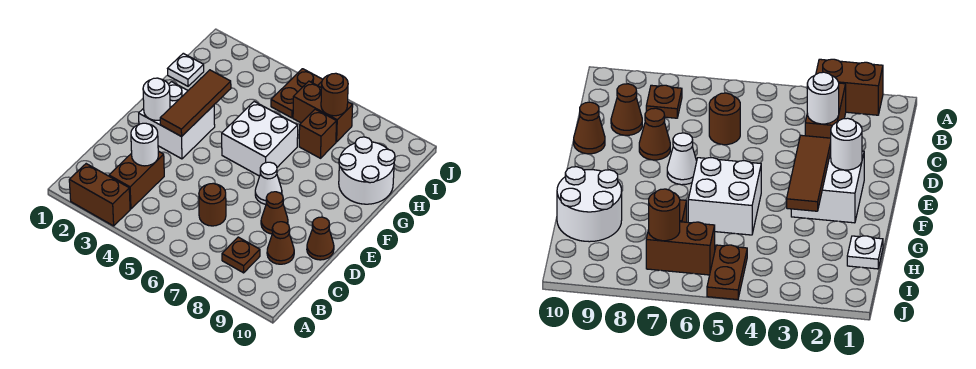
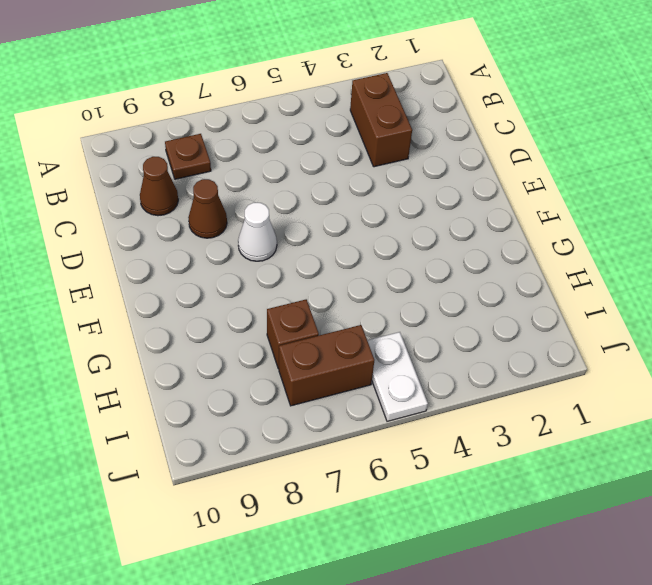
white 1x2 plate [367,332,428,421] -> brown 1x2 plate [271,69,323,118]
none -> brown 1x2 brick [69,164,130,226]
none -> brown 1x1 round brick [199,183,226,226]
none -> brown 1x1 cone [307,217,334,260]

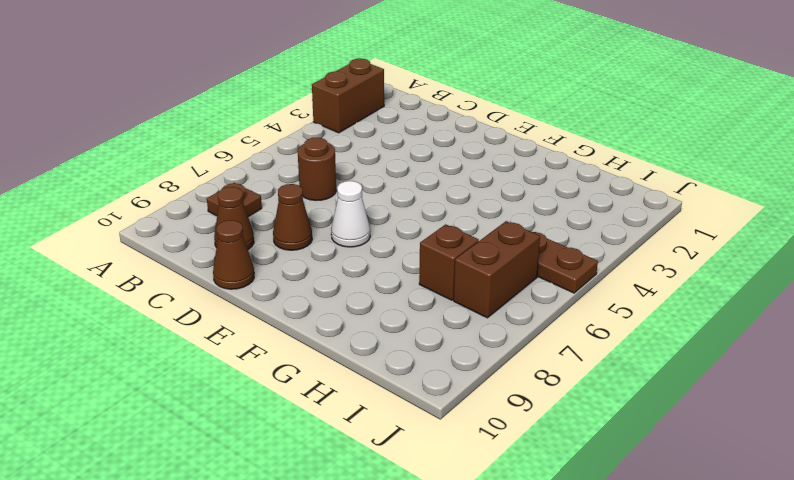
none -> brown 1x2 brick [109,151,164,209]
none -> white 2x2 brick [139,82,215,159]
none -> white 2x2 brick [222,102,298,176]

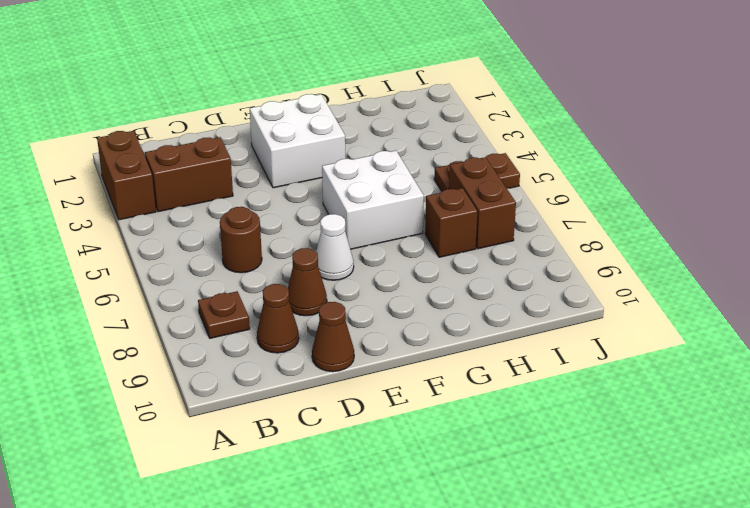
none -> white 2x2 round brick [339,137,395,204]
none -> white 1x1 plate [168,53,204,86]
none -> white 1x1 round brick [131,123,158,166]

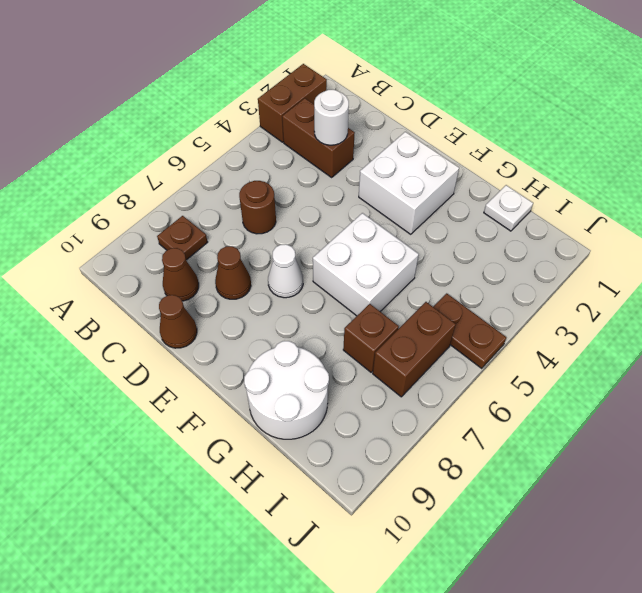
none -> white 1x1 round brick [143,78,170,120]
none -> brown 1x3 tile [160,70,231,137]
none -> brown 1x1 round brick [321,73,348,116]

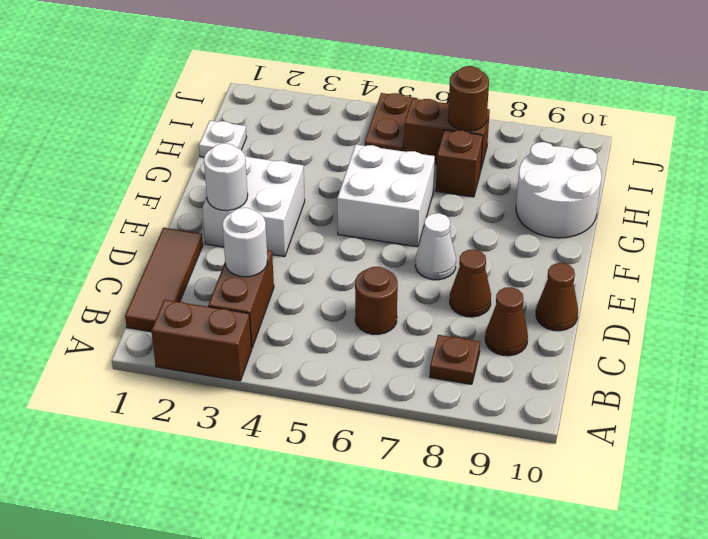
brown 1x3 tile [125,228,203,332] -> brown 1x3 tile moved to [160,70,231,137]

